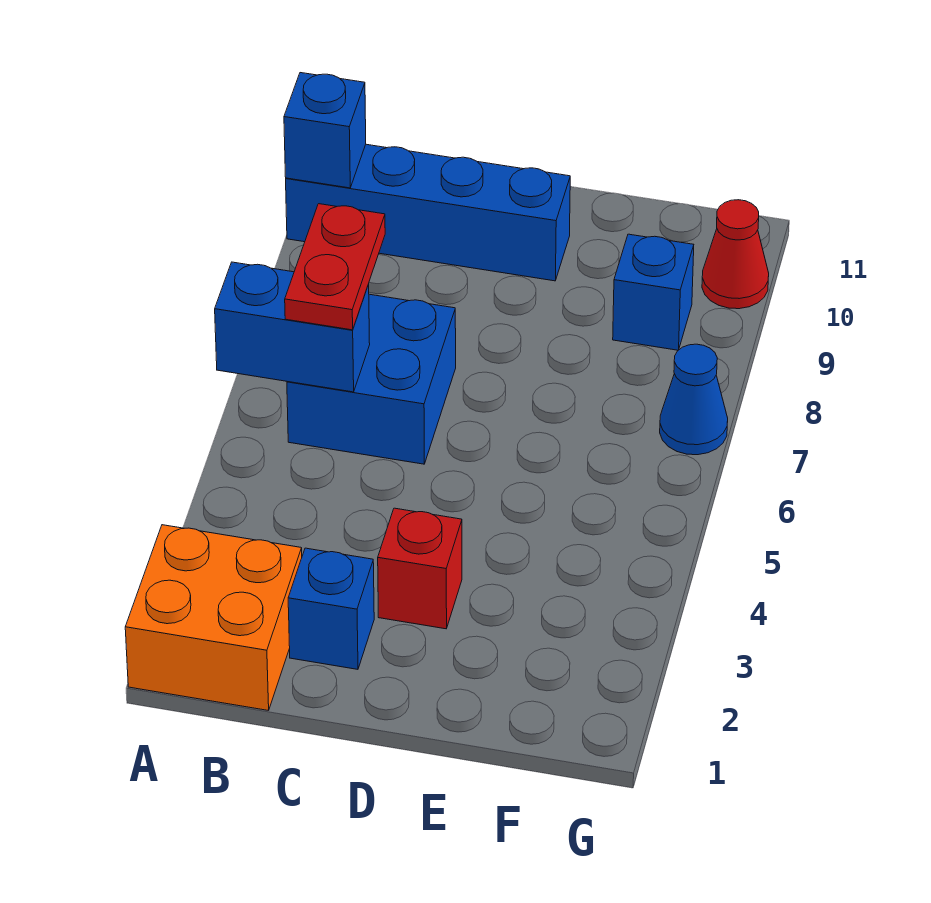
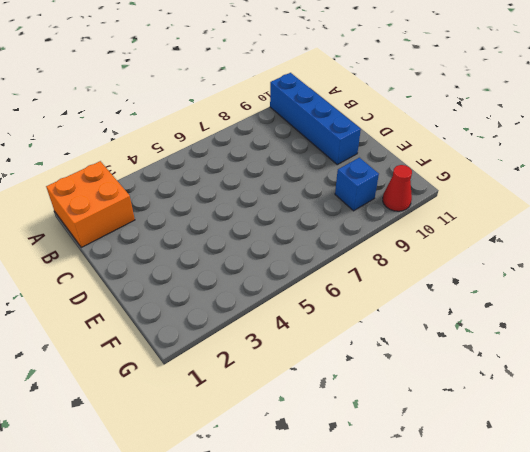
none -> blue 2x2 brick [287,294,456,464]
none -> blue 1x1 brick [288,548,374,669]

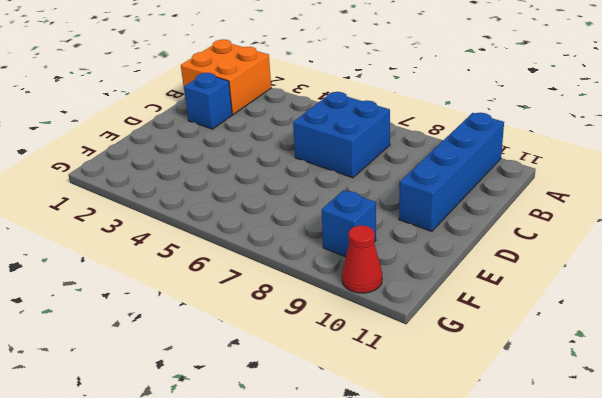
none -> red 1x1 brick [378,508,462,629]
none -> blue 1x1 cone [660,344,728,455]

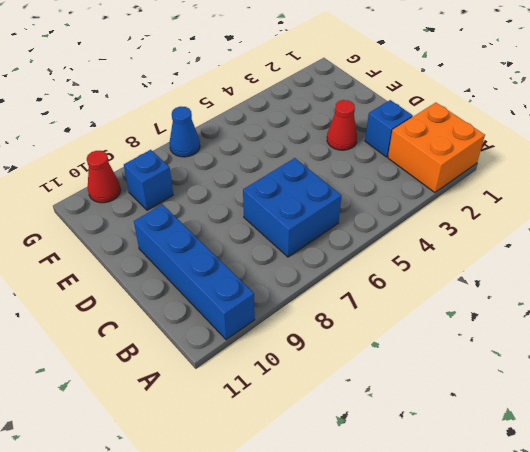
red 1x1 cone [327,100,357,150] -> red 1x1 brick [378,508,462,629]
none -> blue 1x2 brick [215,262,370,392]
none -> blue 1x1 brick [284,73,366,188]

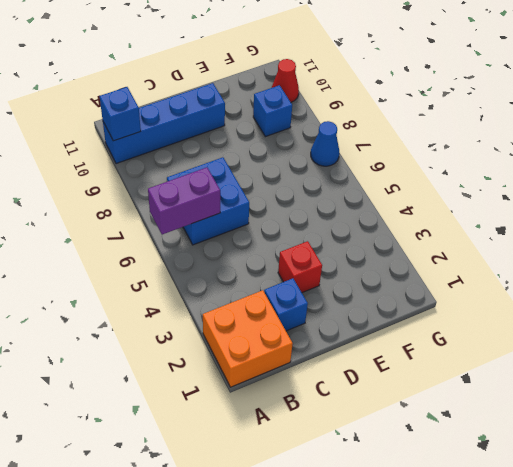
purple 1x2 brick [148,168,220,234] -> blue 1x2 brick [215,262,370,392]
none -> red 1x2 plate [285,204,385,330]

